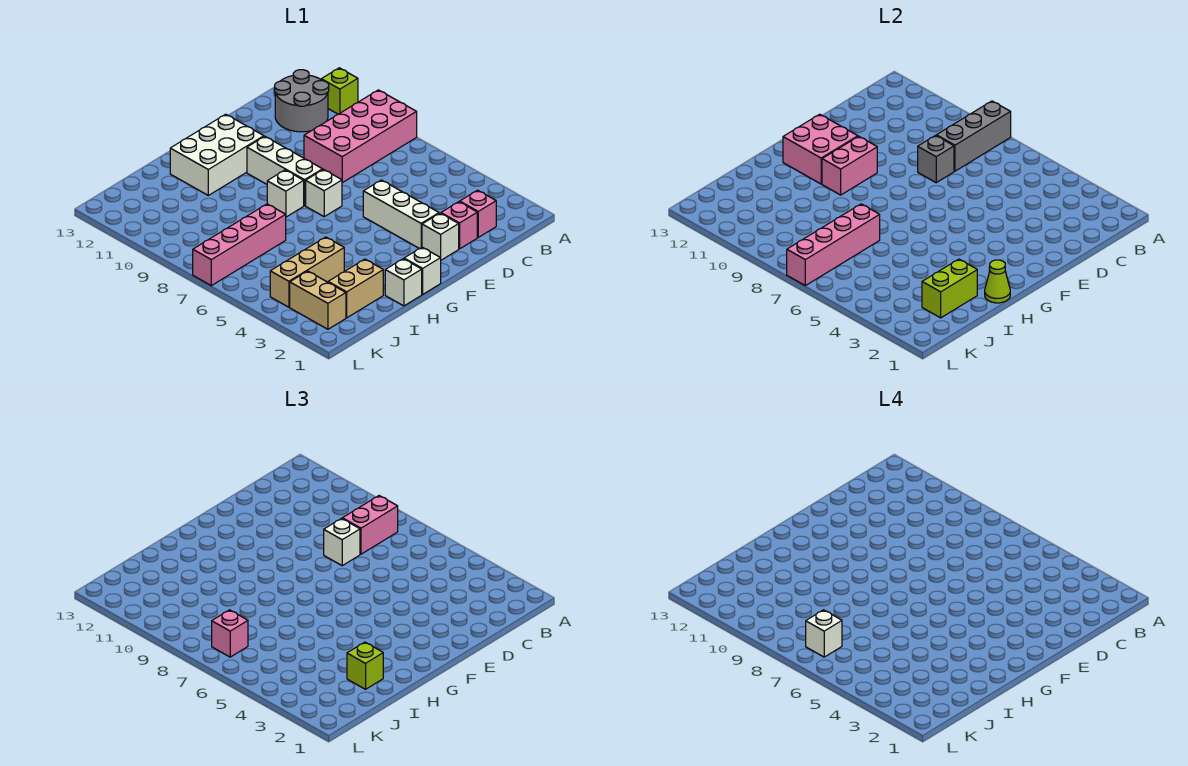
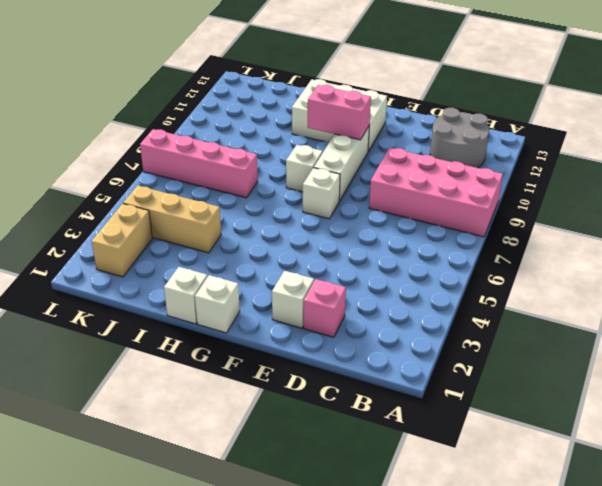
none -> lime 1x1 brick [321,68,358,114]
none -> pink 1x1 brick [460,190,496,237]
none -> white 1x3 brick [363,180,439,249]

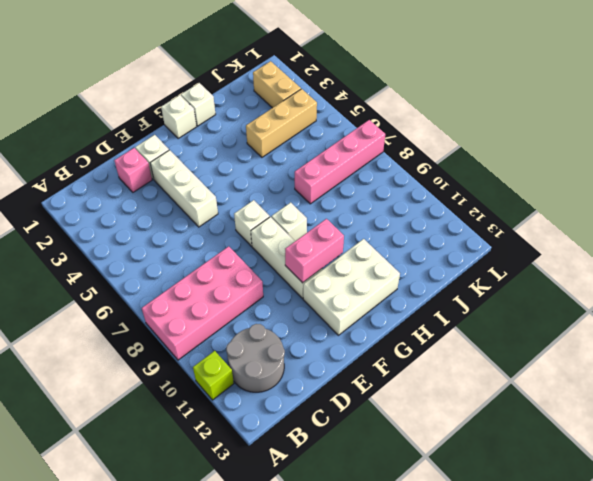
none -> pink 1x1 brick [460,190,496,237]
none -> tan 1x2 brick [328,259,383,318]
none -> grey 1x3 brick [936,101,1011,171]

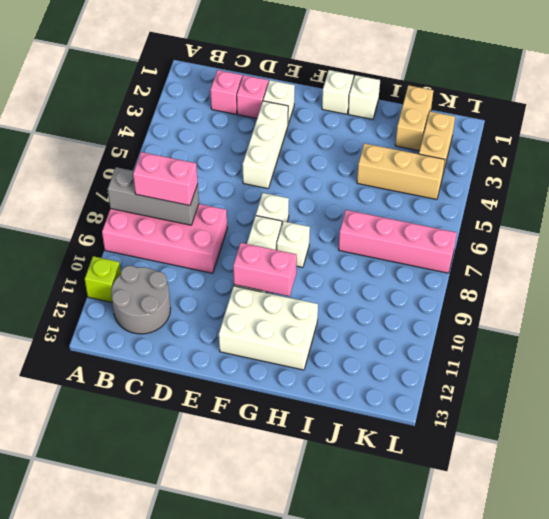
tan 1x2 brick [395,85,433,151] -> tan 1x2 brick turned to [328,259,383,318]
none -> grey 1x1 brick [918,136,954,183]
none -> pink 2x2 brick [783,114,858,184]
none -> lime 1x1 cone [985,260,1010,303]

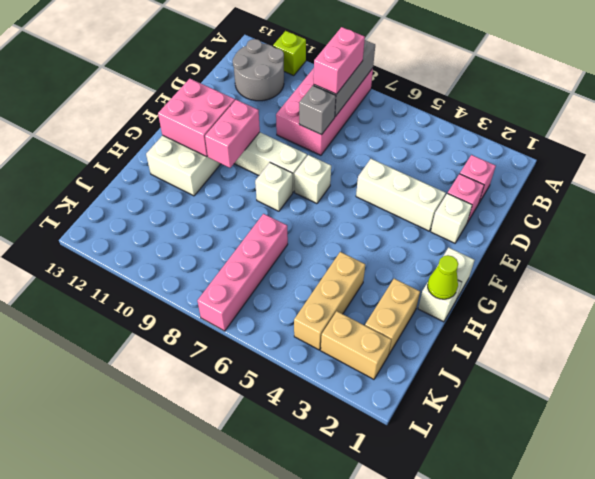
none -> lime 1x2 brick [922,259,977,318]
none -> pink 1x4 brick [787,204,880,286]
none -> white 1x1 brick [324,519,360,566]

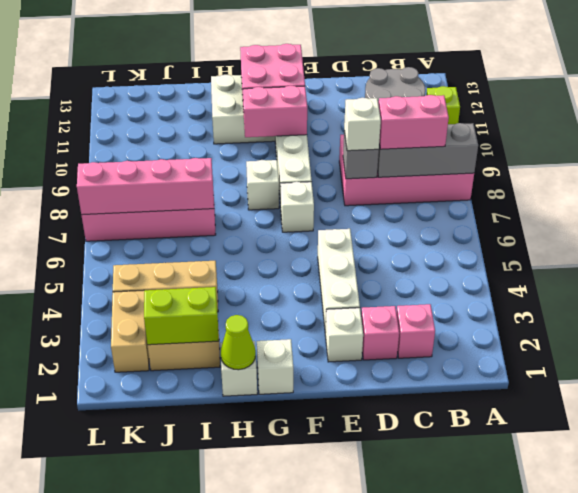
none -> lime 1x1 brick [347,642,383,689]
none -> pink 1x1 brick [212,610,248,657]
none -> white 1x1 brick [806,610,842,657]

